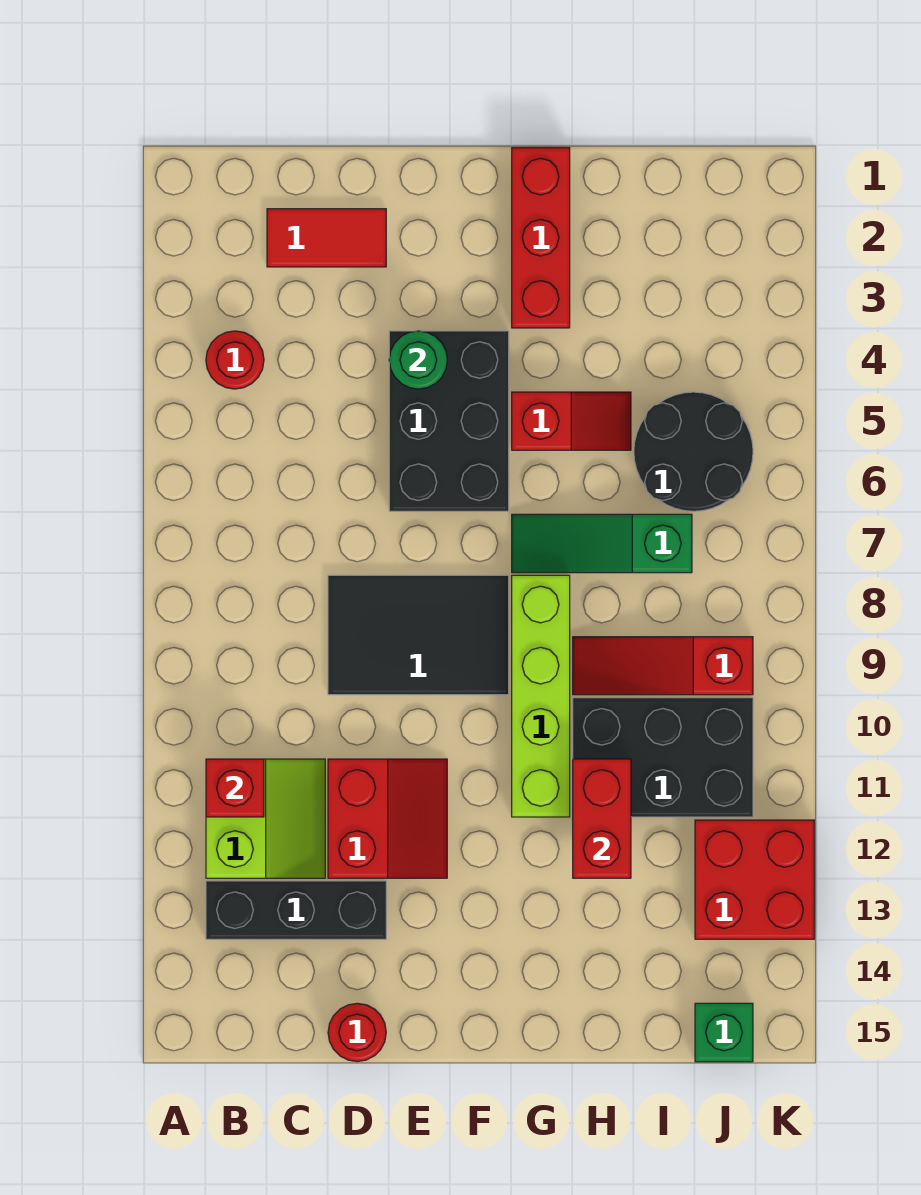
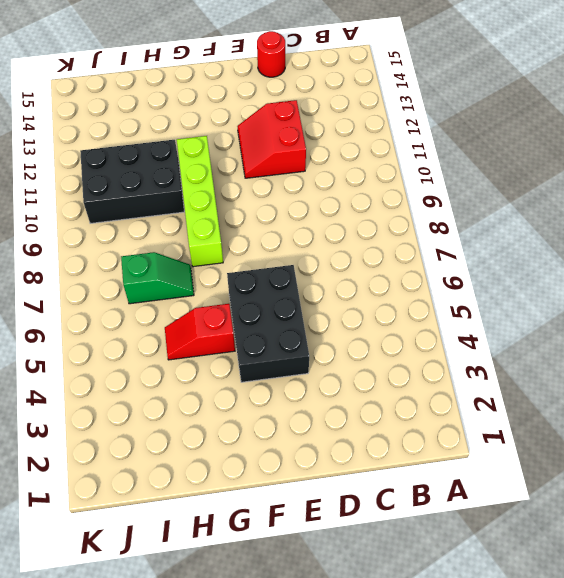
green 1x2 slope [121,252,194,304] -> green 1x3 slope [512,514,692,573]
none -> red 1x1 round brick [206,331,264,389]
none -> lime 2x2 slope [206,759,325,878]
none -> black 1x3 brick [206,881,386,939]

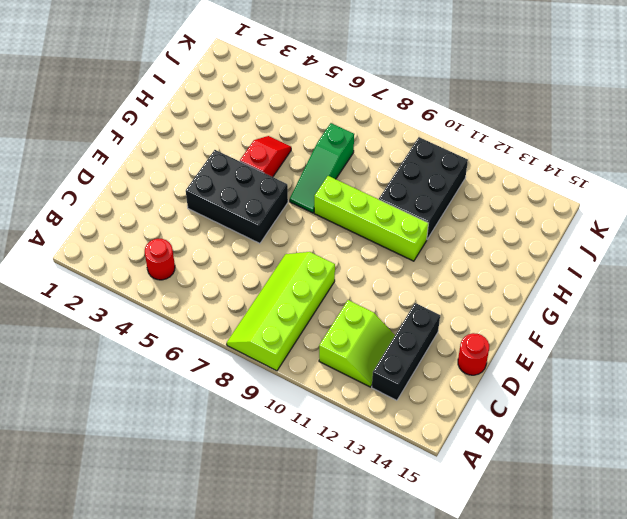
lime 2x4 slope [227,252,335,371] -> black 2x3 tile [328,575,509,695]
lime 2x2 slope [319,300,395,387] -> lime 2x2 slope turned to [206,759,325,878]
none -> red 1x2 tile [267,209,386,267]
none -> red 2x2 slope [328,759,447,878]
none -> red 1x3 brick [512,148,570,328]

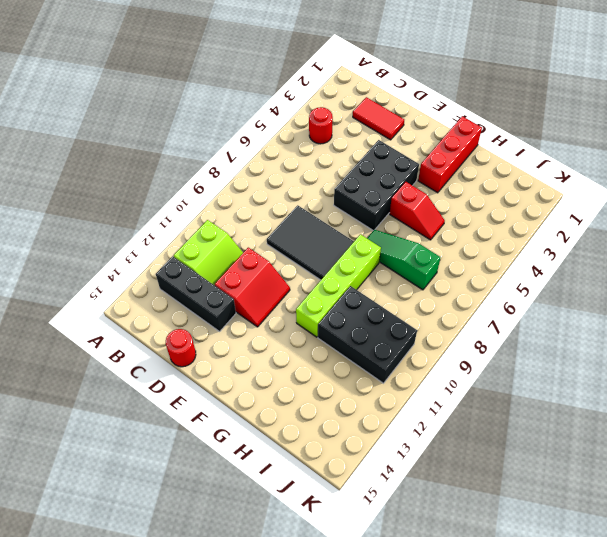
none -> red 1x3 slope [573,637,753,695]
none -> black 2x2 round brick [634,392,753,511]
none -> red 2x2 brick [695,820,814,939]

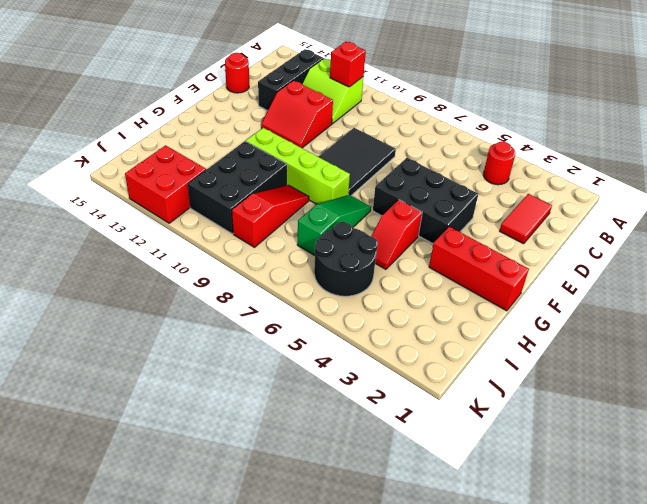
none -> green 1x1 brick [695,1003,753,1062]
none -> green 1x1 round brick [389,331,447,389]
none -> red 1x2 brick [573,759,631,878]

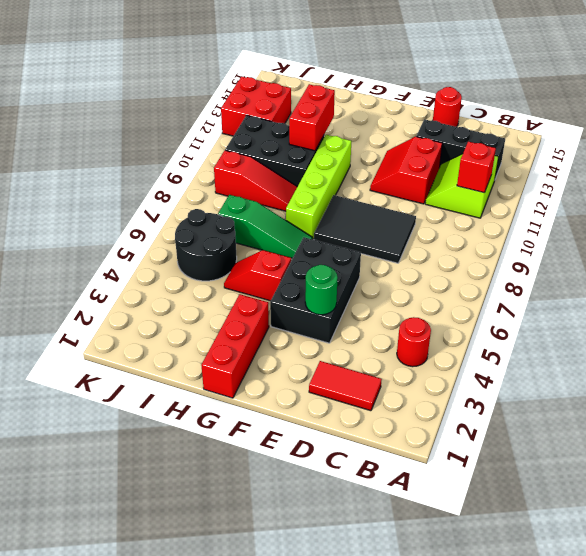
none -> green 1x1 brick [695,1003,753,1062]

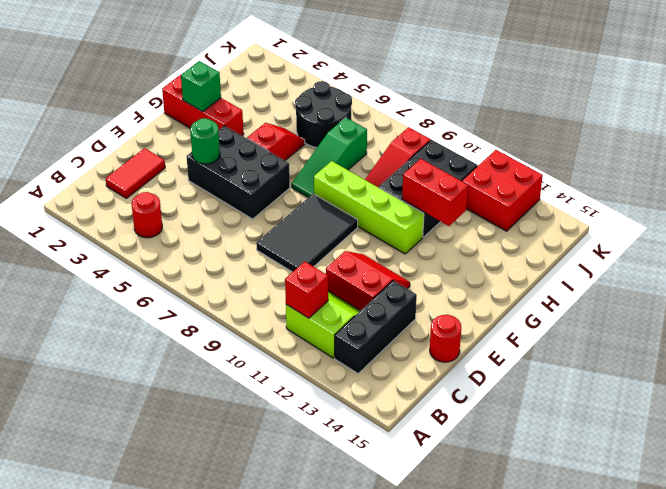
green 1x1 brick [181,61,221,112] -> green 1x1 brick moved to [695,1003,753,1062]

